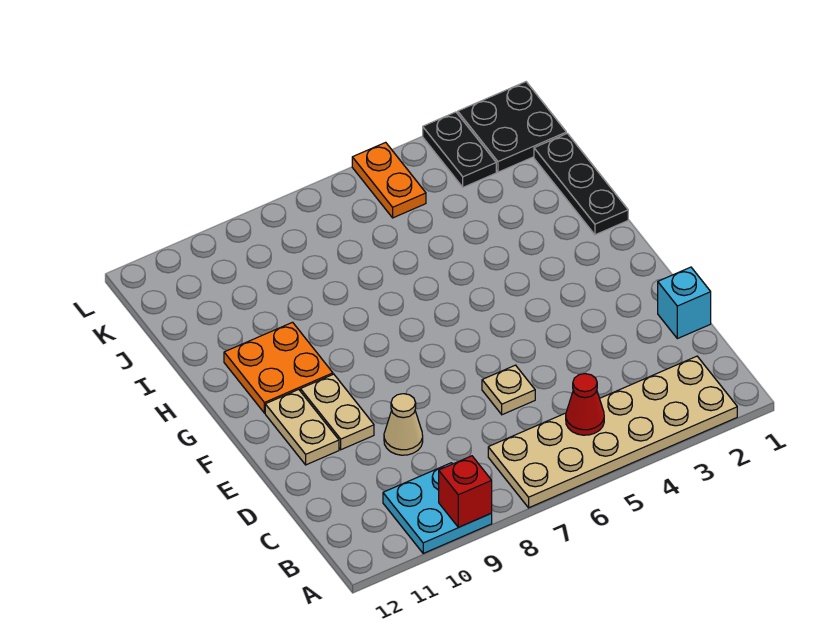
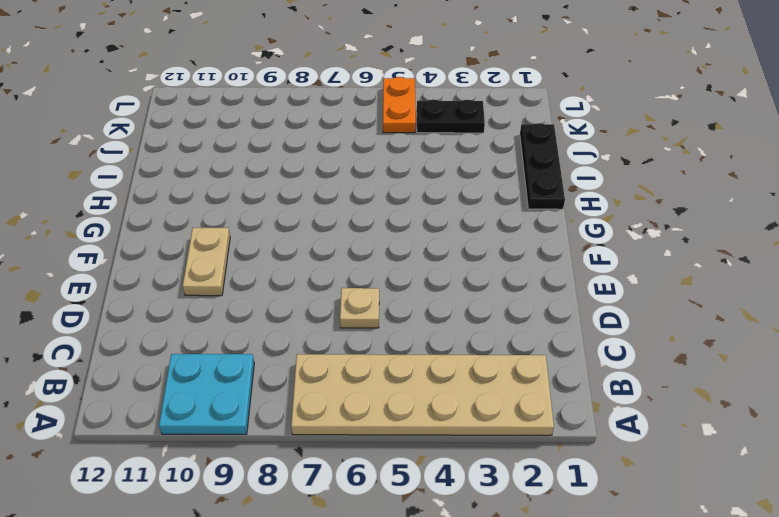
black 1x2 plate [417,99,485,133] -> black 1x2 plate turned to [423,112,496,187]
none -> cyan 1x1 brick [658,267,711,339]
none -> tan 1x1 cone [384,394,423,455]
none -> tan 1x2 plate [265,389,339,465]

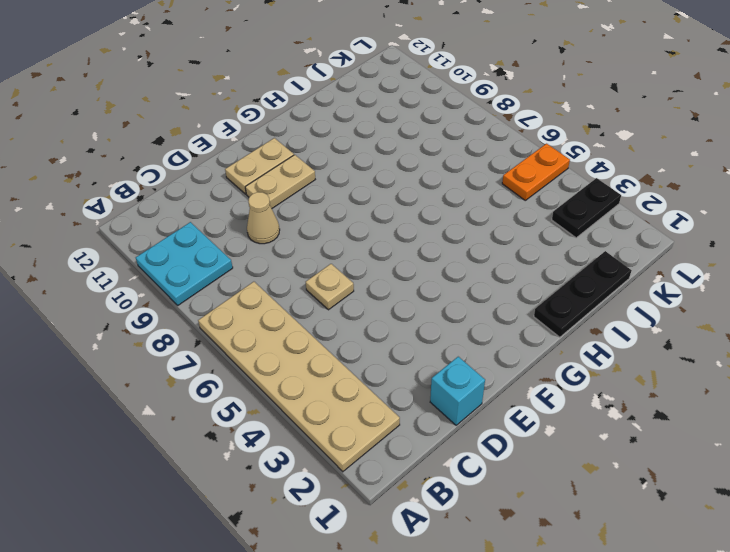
none -> orange 2x2 plate [224,322,333,413]
none -> black 2x2 plate [458,82,566,172]
none -> red 1x1 brick [439,456,492,527]

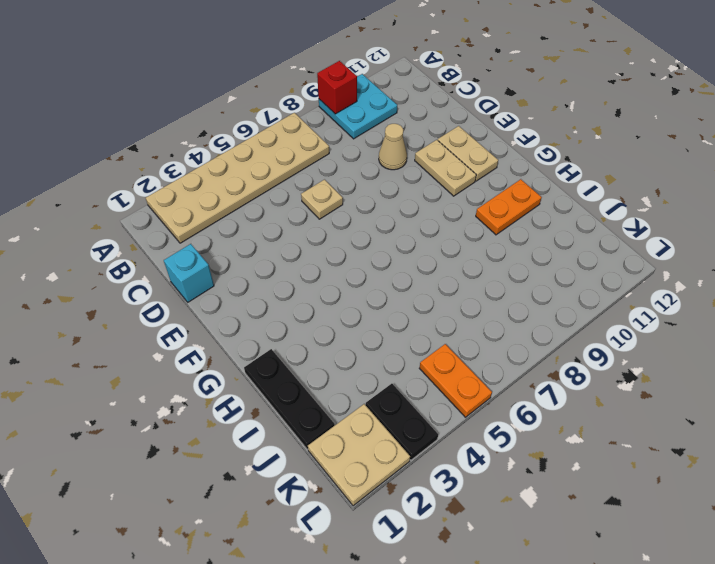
orange 1x2 plate [476,179,542,235] -> orange 2x2 plate [224,322,333,413]
tan 2x2 plate [308,404,410,506] -> black 2x2 plate [458,82,566,172]
none -> red 1x1 cone [566,374,604,435]

